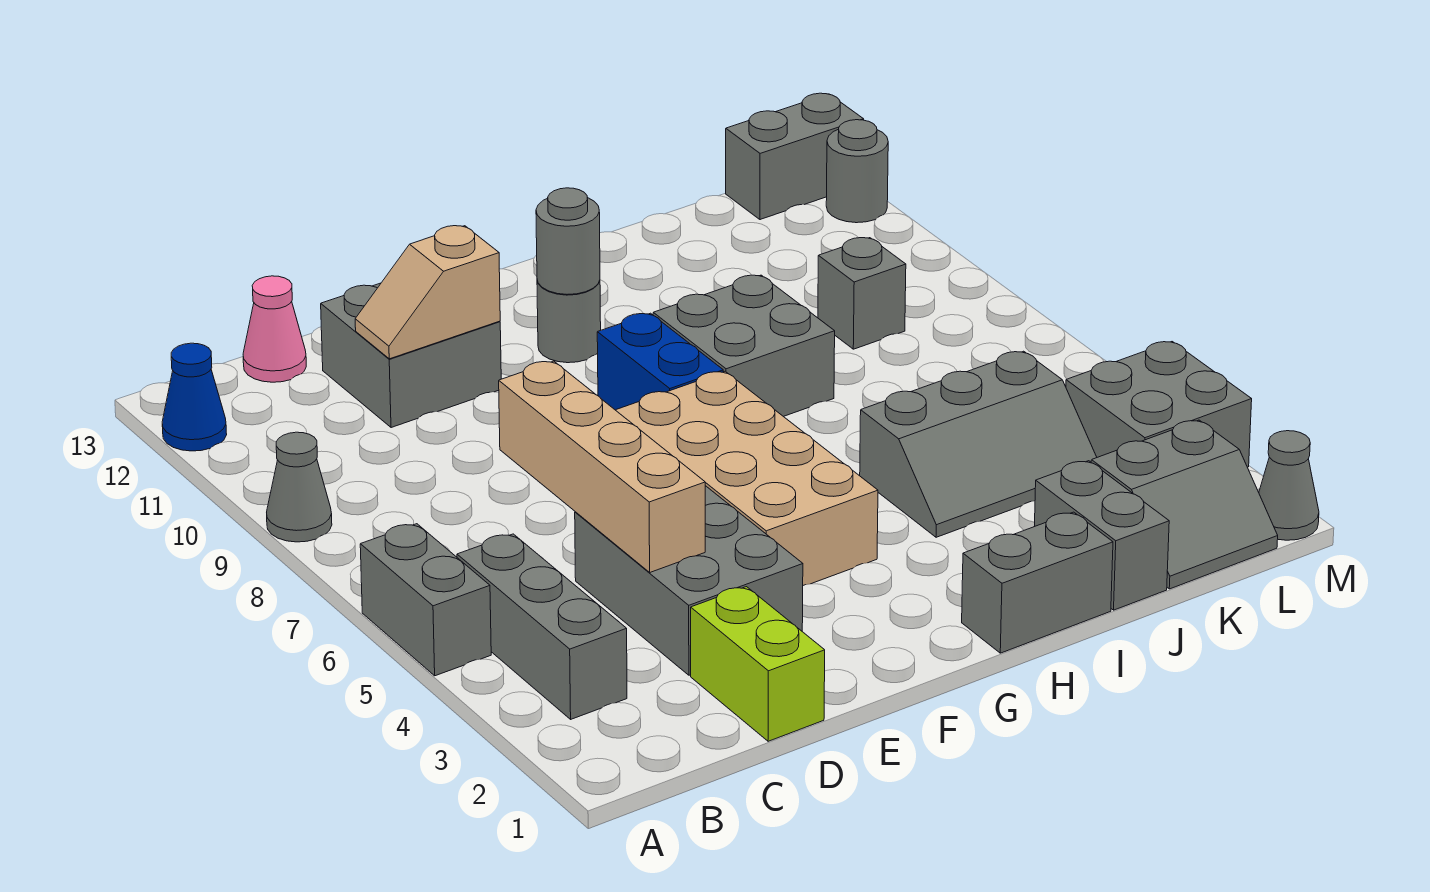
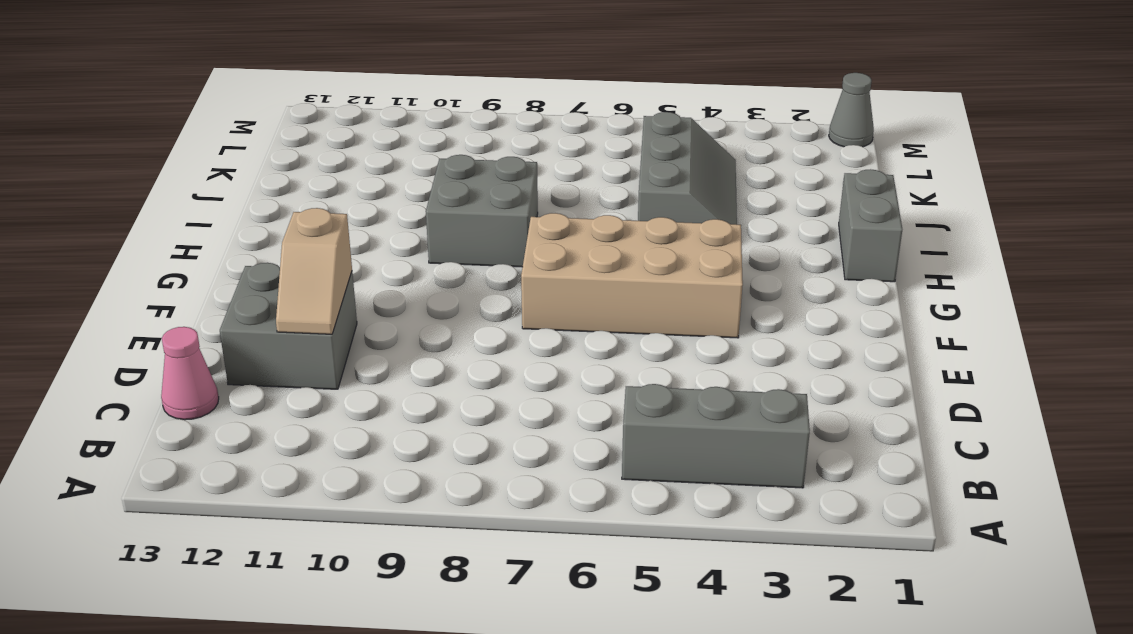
none -> grey 1x2 brick [360,524,491,676]
none -> grey 1x1 cone [267,432,332,542]
none -> blue 1x1 cone [162,343,227,451]

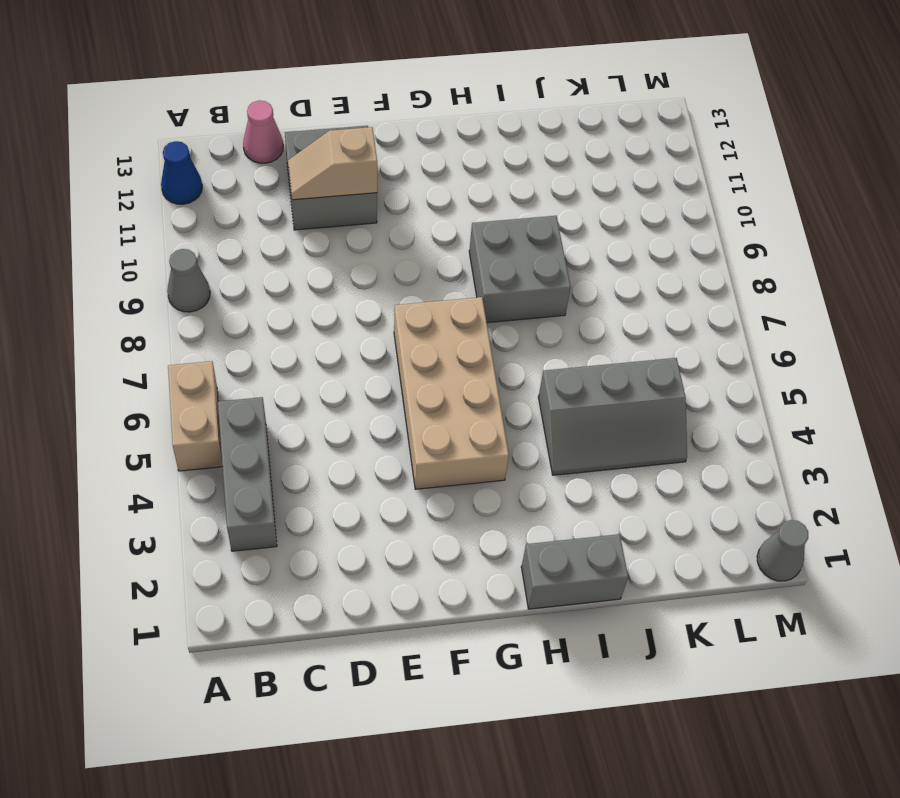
tan 1x2 brick [168,361,223,471] -> grey 1x2 brick [360,524,491,676]
none -> lime 1x2 brick [691,587,825,741]
none -> grey 2x3 brick [575,486,803,675]
none -> blue 1x2 brick [597,313,723,410]

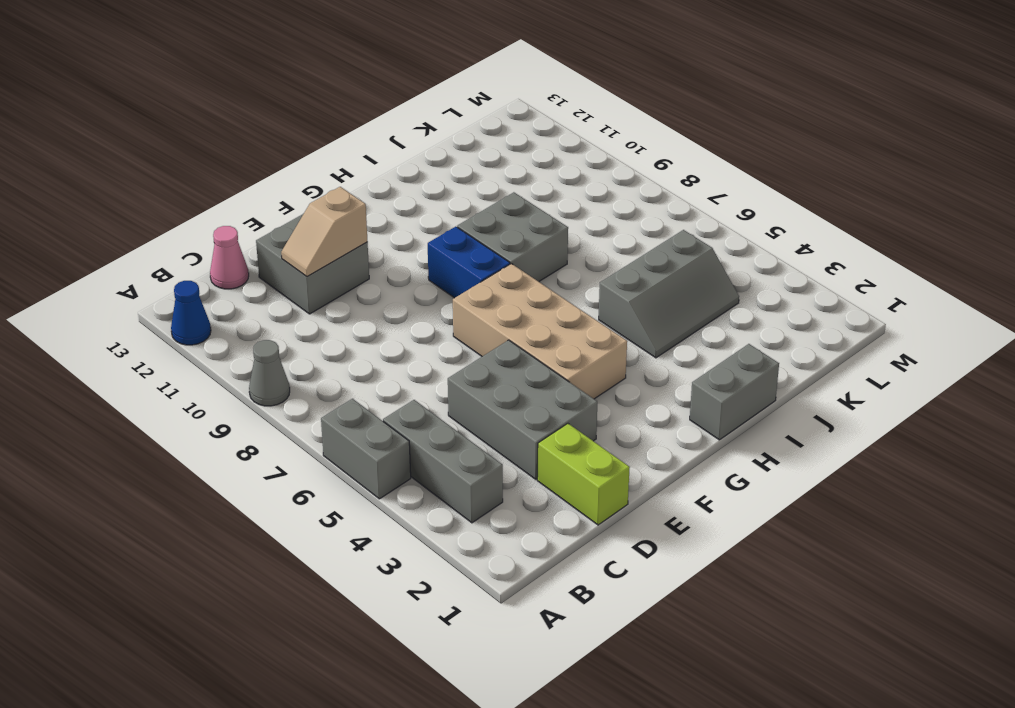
none -> grey 1x1 round brick [537,280,601,363]
none -> grey 1x2 brick [1034,461,1169,610]
none -> grey 2x2 slope [1091,420,1278,589]

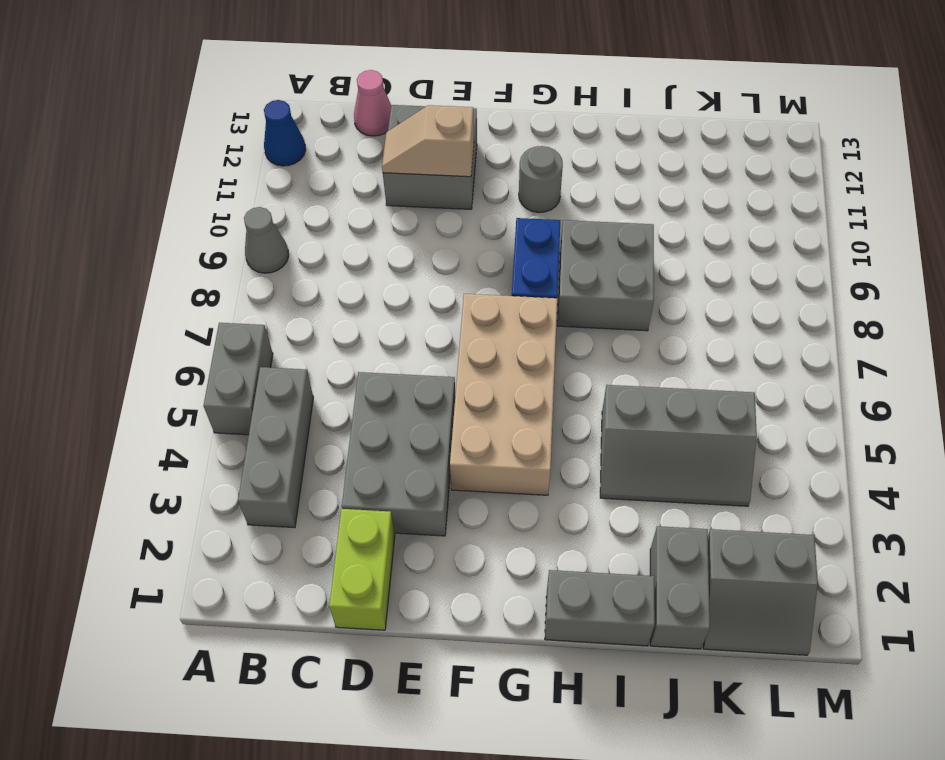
none -> grey 1x1 brick [818,238,906,349]
none -> grey 2x2 brick [1066,342,1252,467]
none -> grey 1x2 brick [726,93,864,220]

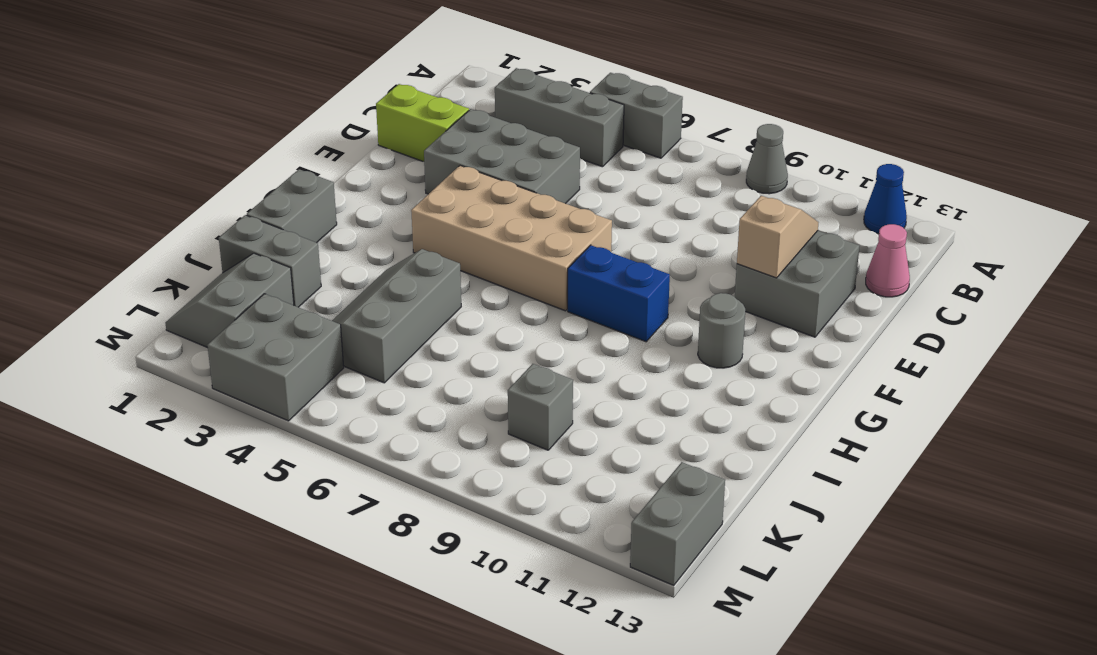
none -> grey 2x2 brick [653,275,835,417]
none -> grey 1x1 cone [1259,431,1319,540]
none -> grey 1x1 round brick [826,120,888,223]

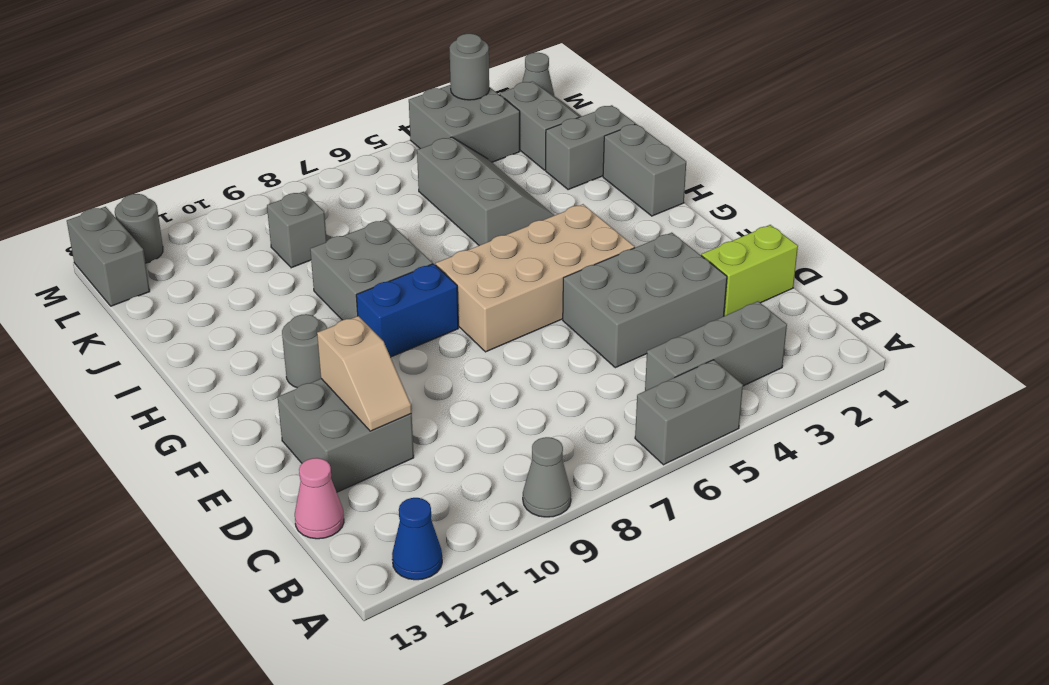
grey 1x1 round brick [450,34,489,100] -> grey 1x1 round brick moved to [536,188,600,294]
none -> tan 1x4 brick [499,361,705,572]

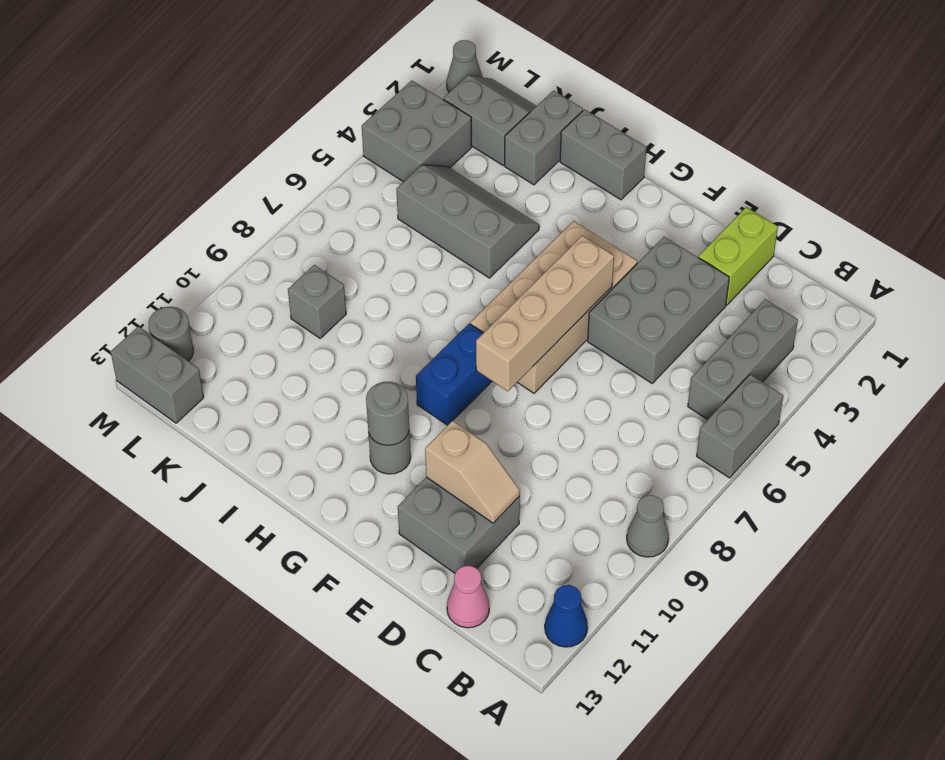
tan 1x4 brick [476,236,614,391] -> tan 1x4 brick moved to [499,361,705,572]
none -> grey 2x2 brick [653,275,835,417]

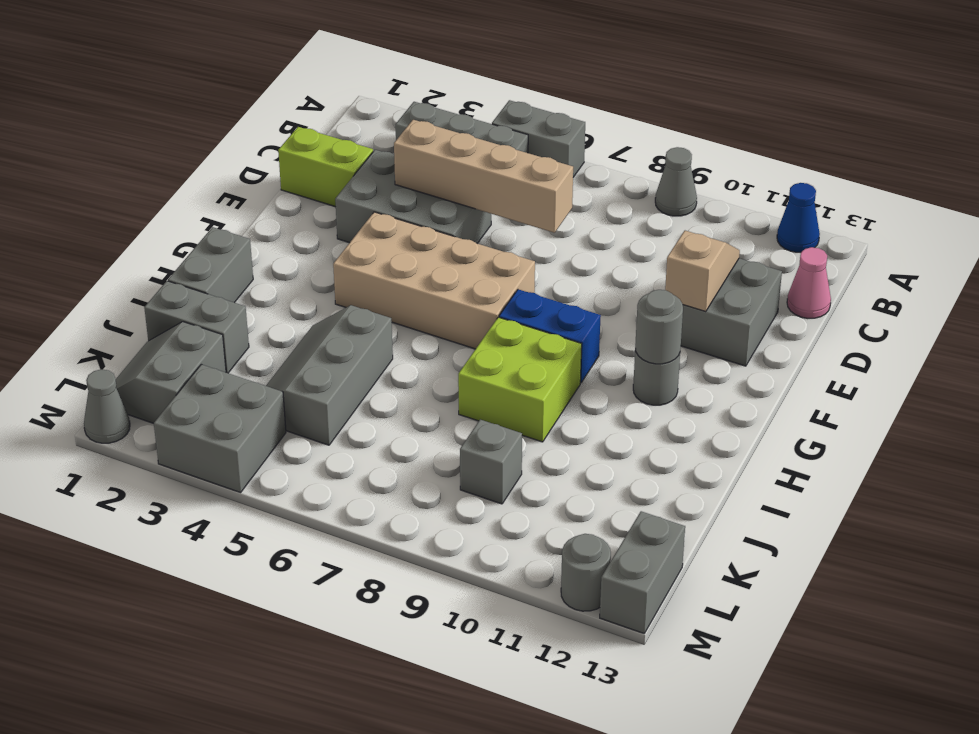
lime 2x2 brick [458,317,582,442] -> grey 2x2 brick [653,275,835,417]

